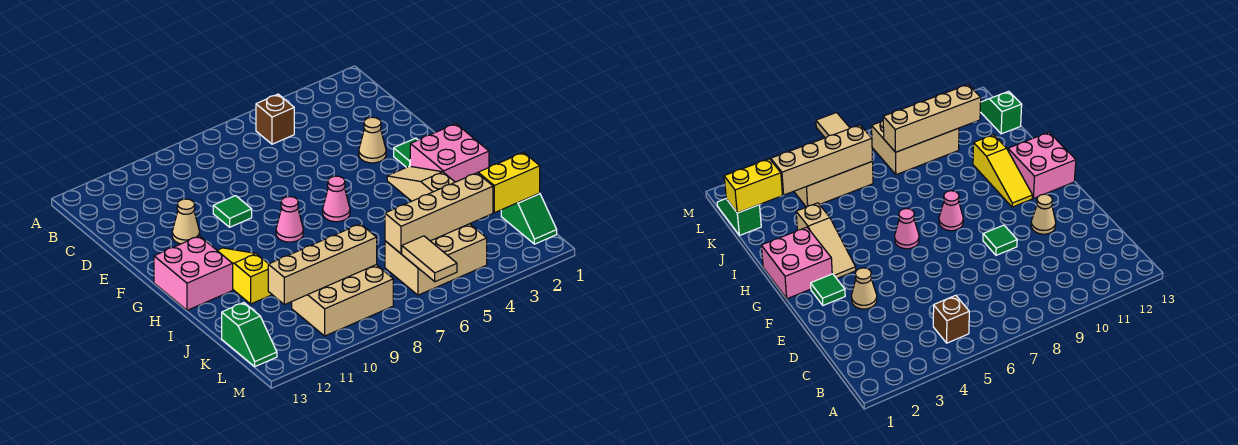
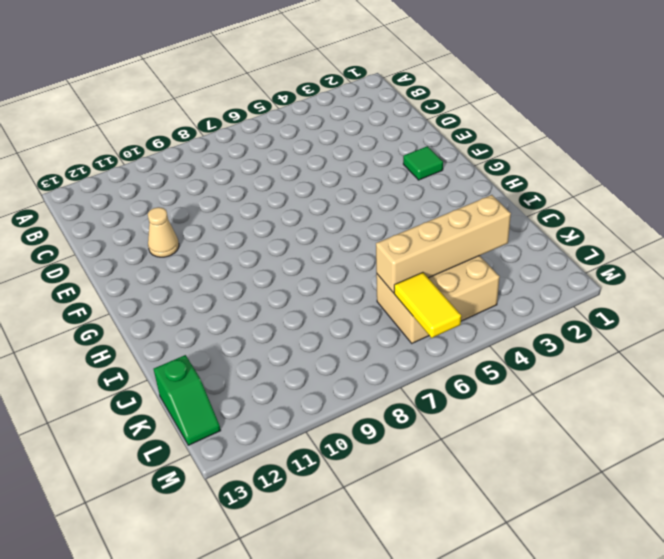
yellow 1x2 tile [394,272,461,338] -> tan 1x2 tile [402,236,457,282]
none -> brown 1x1 brick [256,94,294,144]
none -> tan 1x1 cone [359,117,386,163]
none -> green 1x1 tile [213,196,252,227]

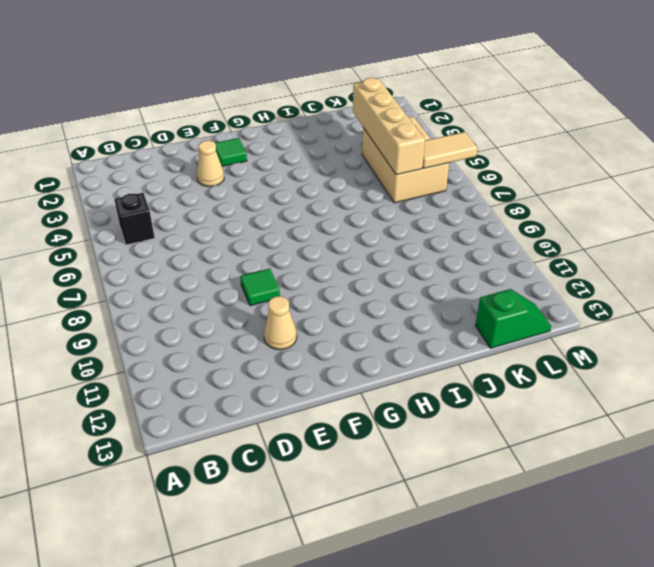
black 1x1 brick [114,193,155,245] -> brown 1x1 brick [256,94,294,144]
none -> pink 2x2 brick [410,124,489,182]
none -> tan 1x3 slope [387,166,455,201]
none -> pink 1x1 cone [323,176,350,222]

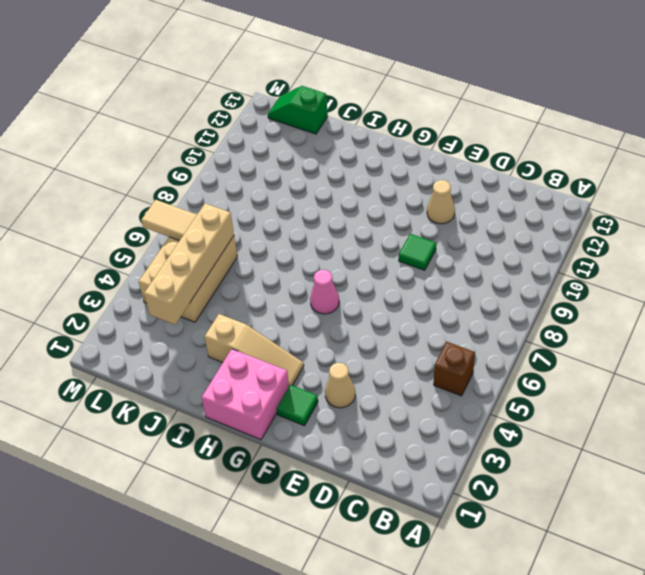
none -> pink 1x1 cone [276,197,303,242]
none -> yellow 1x3 slope [217,248,272,304]
none -> pink 2x2 brick [154,236,233,310]

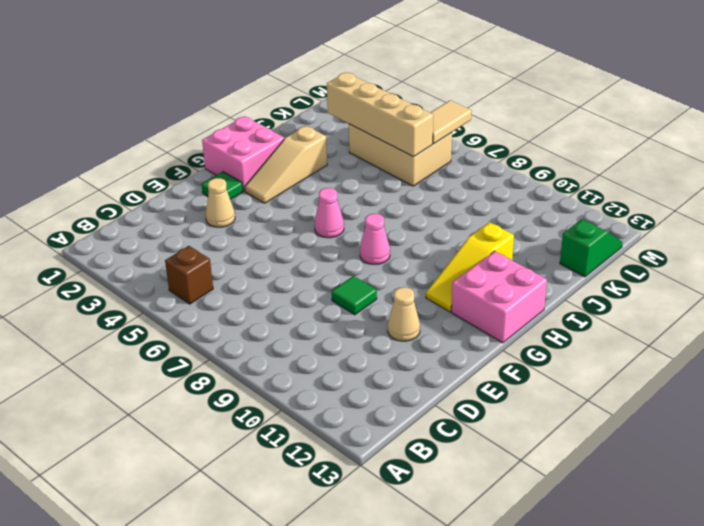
none -> green 1x2 slope [501,193,557,244]
none -> tan 2x3 brick [292,265,393,336]
none -> yellow 1x2 brick [478,152,540,213]

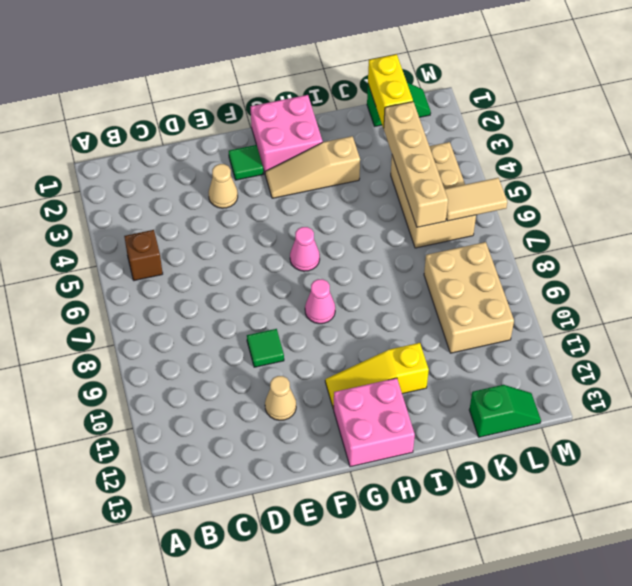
none -> tan 1x4 brick [268,224,377,305]

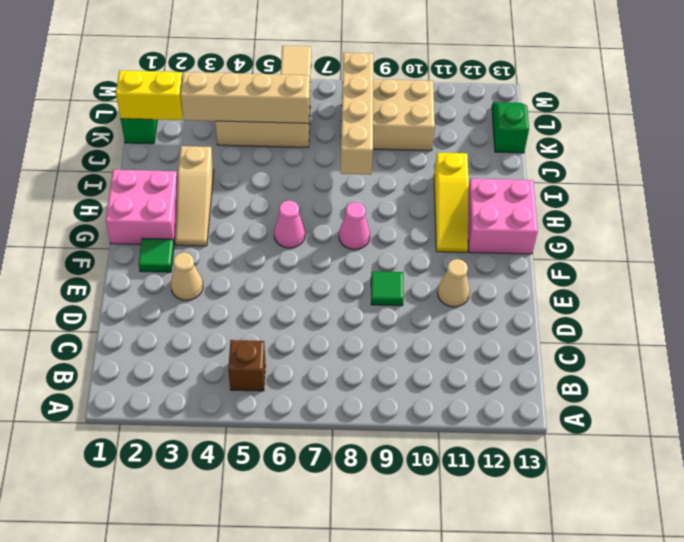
tan 1x4 brick [341,53,373,175] -> tan 1x4 brick turned to [268,224,377,305]

